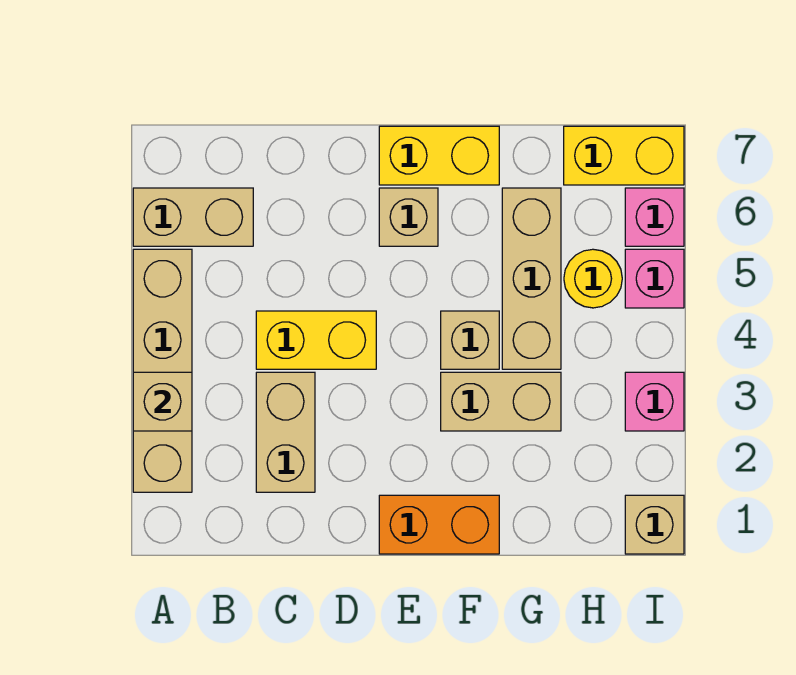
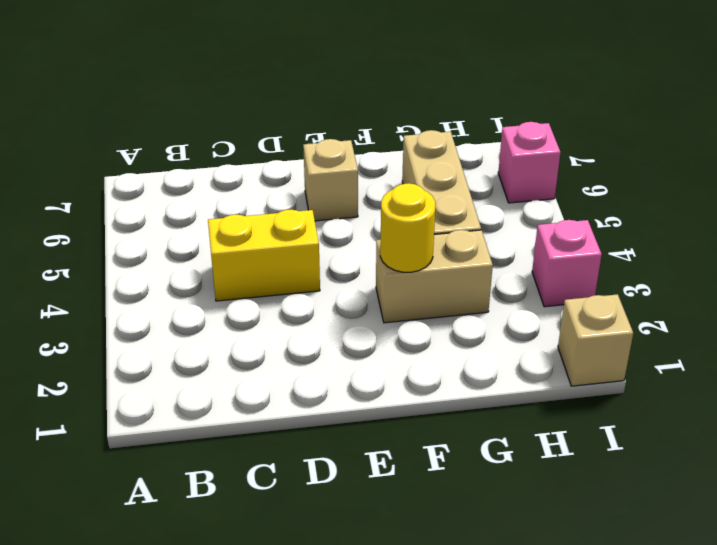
yellow 1x1 round brick [380,183,435,272] -> yellow 1x1 round brick moved to [564,249,622,308]
none -> tan 1x4 brick [133,249,192,492]
none -> tan 1x2 brick [133,188,253,246]
none -> tan 1x2 brick [256,372,315,492]

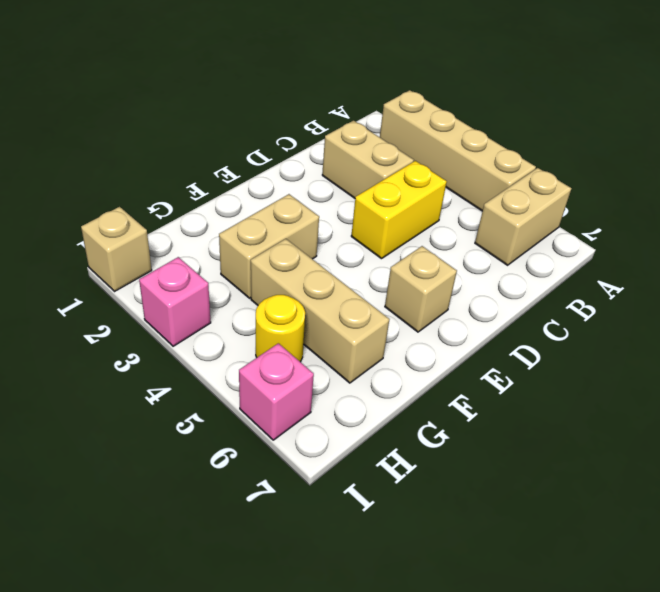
none -> orange 1x2 brick [379,495,499,554]
none -> yellow 1x2 brick [379,126,499,185]
none -> tan 1x1 brick [441,311,499,369]

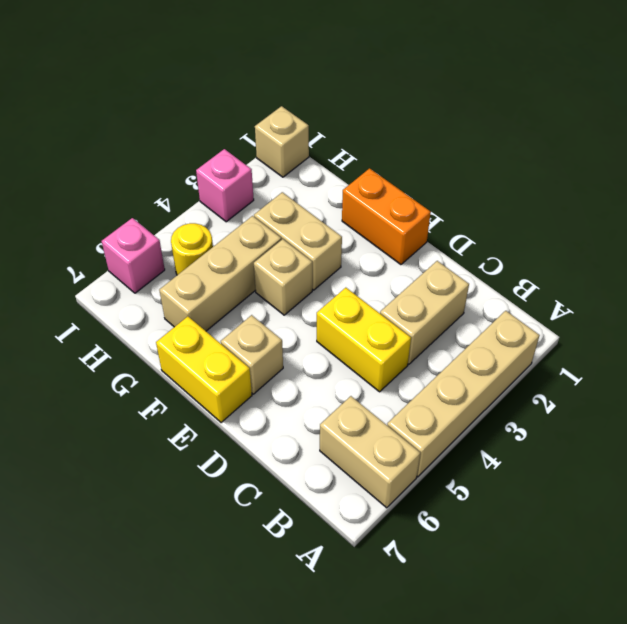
none -> yellow 1x2 brick [564,126,684,185]
none -> pink 1x1 brick [625,249,684,308]
none -> tan 1x1 brick [133,372,192,431]

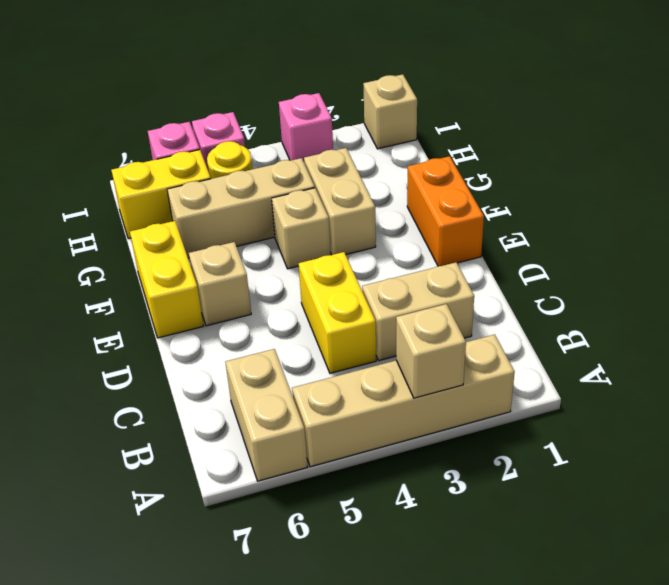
yellow 1x2 brick [111,150,211,239] -> yellow 1x2 brick turned to [564,126,684,185]

